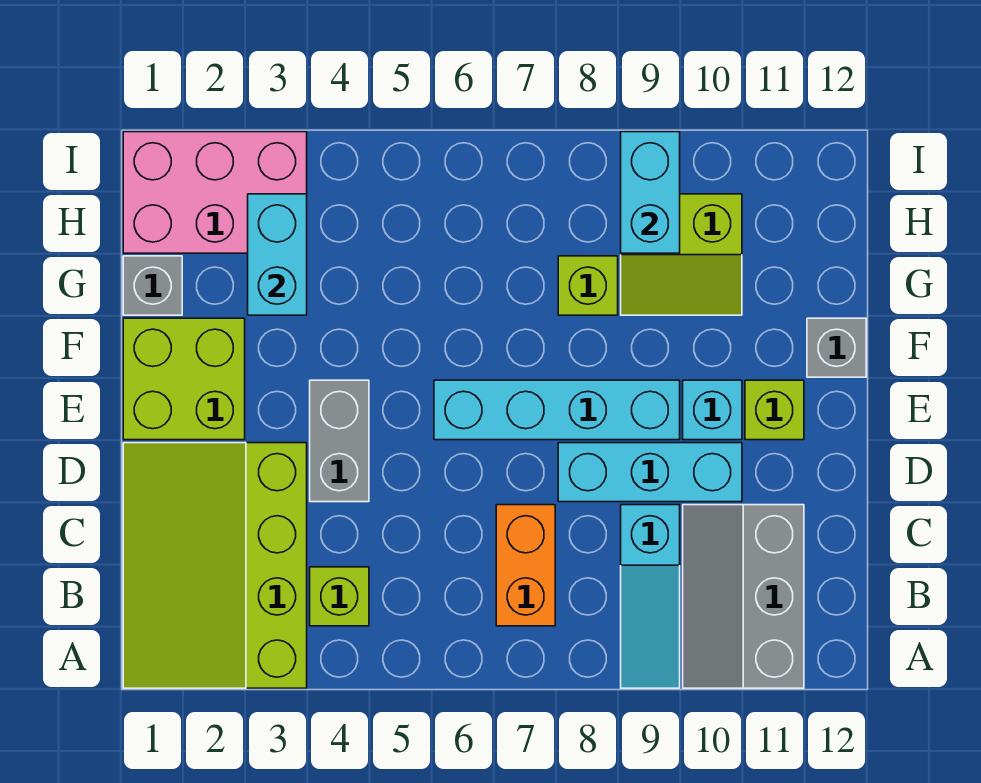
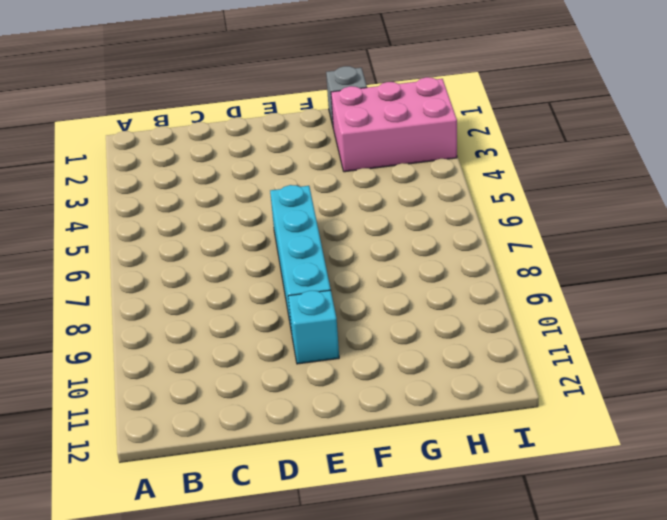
pink 2x3 brick [331,77,457,172] -> pink 2x3 brick turned to [123,132,307,253]
none -> lime 3x4 slope [123,443,307,688]
none -> cyan 1x3 slope [621,505,680,688]
none -> grey 2x3 slope [683,505,804,688]

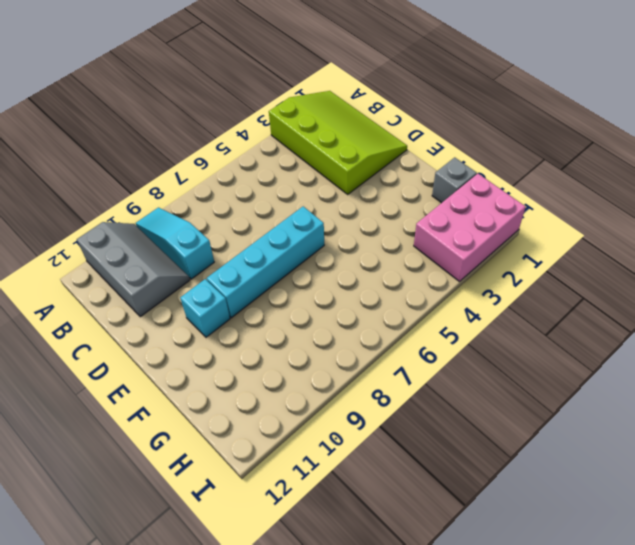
none -> lime 1x1 brick [310,567,369,626]
none -> orange 1x2 brick [496,505,555,626]
none -> grey 1x2 brick [310,380,369,502]

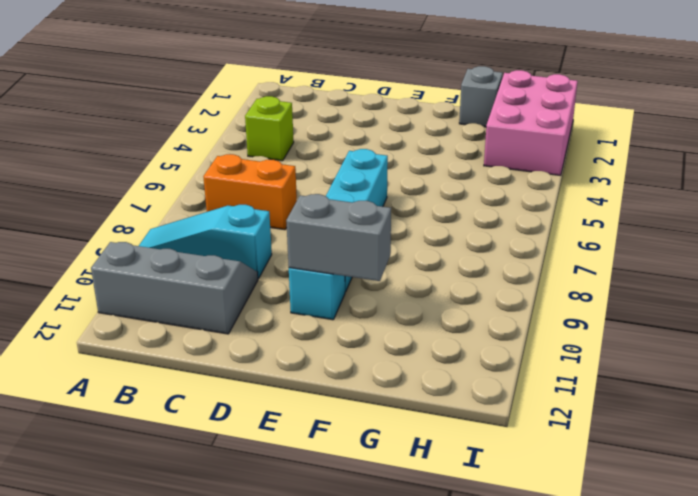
grey 1x2 brick [286,194,391,281] -> grey 1x2 brick moved to [310,380,369,502]
none -> lime 3x4 slope [123,443,307,688]
none -> cyan 1x3 brick [558,443,742,502]
none -> lime 2x2 brick [123,318,245,440]

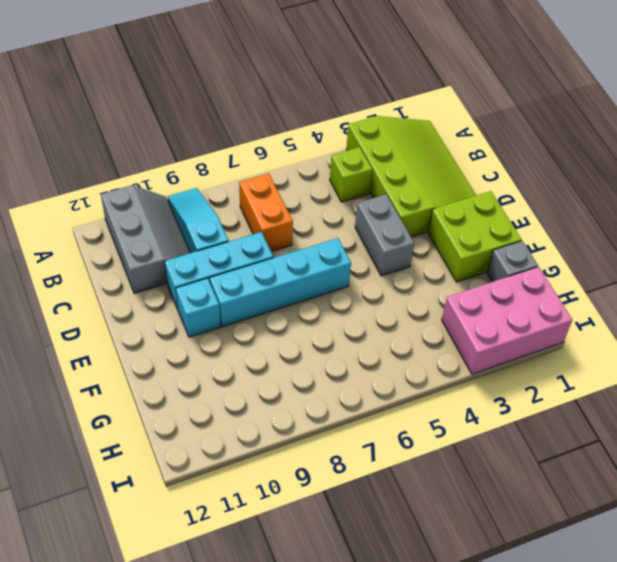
none -> lime 1x1 brick [745,380,804,440]
none -> grey 1x1 brick [807,318,866,377]
none -> lime 1x1 brick [558,256,618,315]

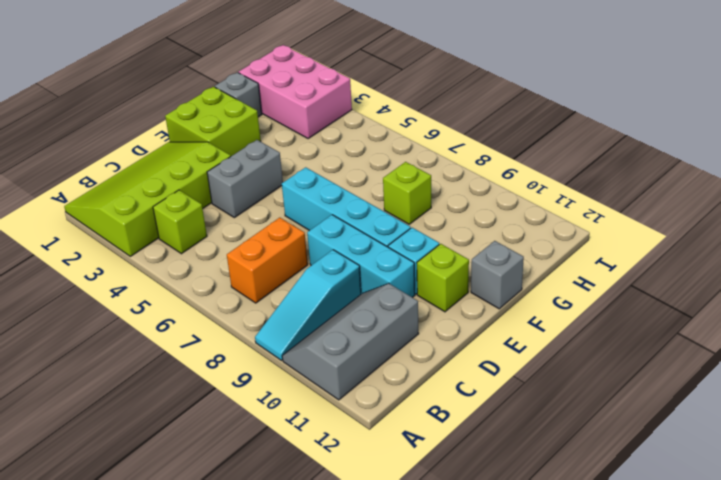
none -> lime 2x2 slope [621,194,742,315]
none -> cyan 1x2 brick [248,194,307,315]
none -> cyan 1x2 brick [621,132,680,253]

